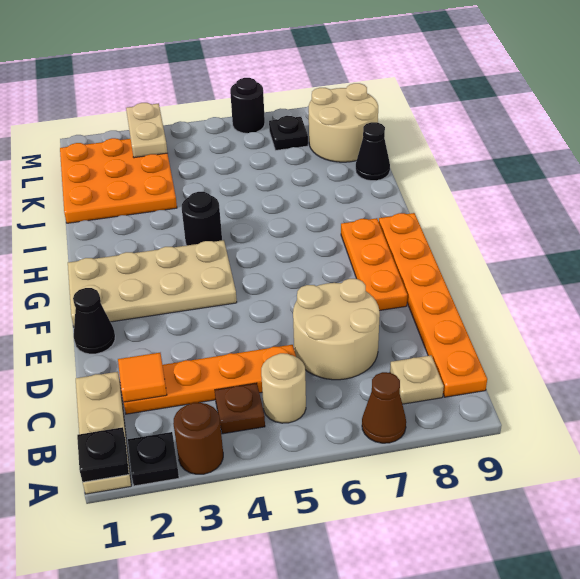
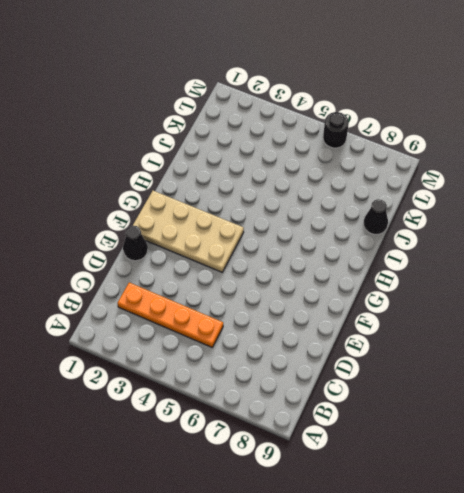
none -> tan 1x3 plate [76,372,131,494]
none -> black 1x1 plate [128,432,179,486]
none -> brown 1x1 round brick [173,403,223,474]

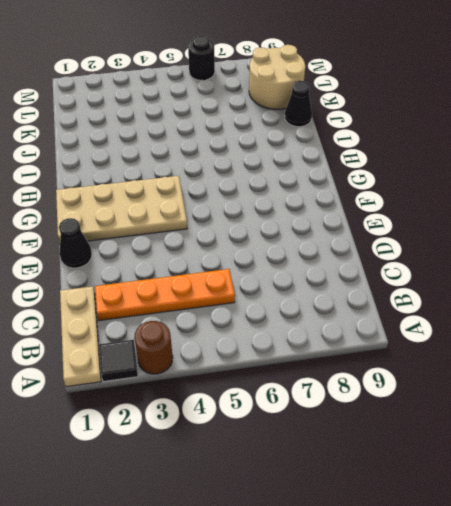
black 1x1 tile [99,340,138,382] -> black 1x1 plate [128,432,179,486]
none -> brown 1x1 cone [362,372,406,443]
none -> brown 1x1 plate [215,383,265,434]
none -> tan 1x1 round brick [261,353,306,423]

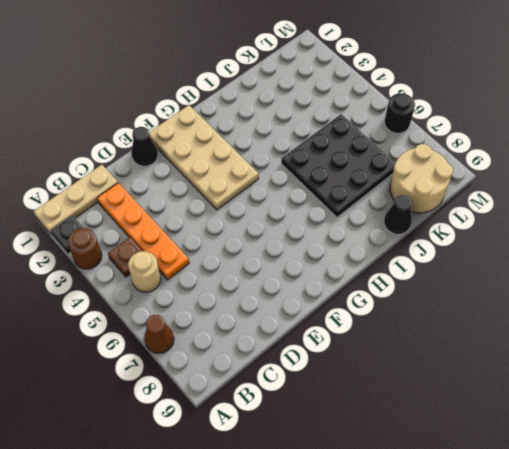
black 3x3 plate [281,114,395,217] -> none
none -> tan 1x1 plate [390,355,444,404]
none -> orange 1x6 plate [379,213,487,397]
none -> tan 2x2 round brick [293,279,380,380]

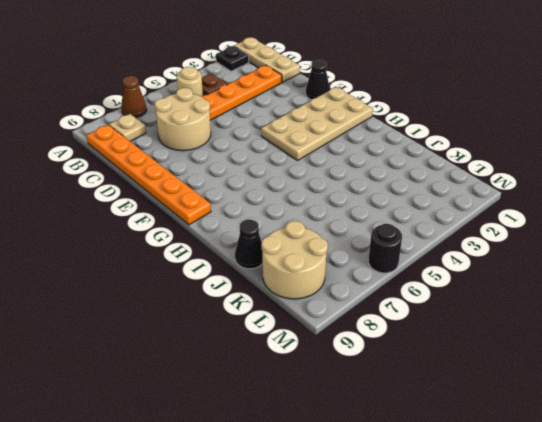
none -> brown 1x1 round brick [173,403,223,474]
none -> orange 1x3 plate [341,218,407,310]
none -> black 1x1 round brick [182,192,222,245]

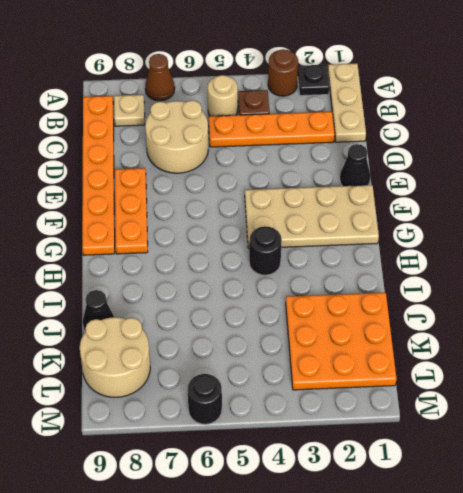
none -> black 1x1 plate [269,116,308,150]
none -> black 1x1 plate [77,427,129,482]
none -> orange 1x1 tile [118,353,167,402]

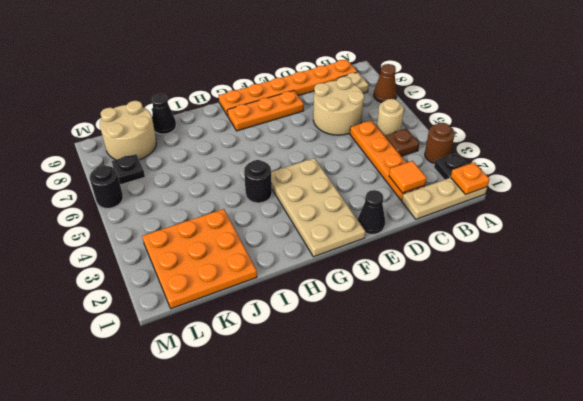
orange 1x1 plate [451,162,490,194] -> black 1x1 plate [77,427,129,482]
none -> tan 1x2 plate [126,103,167,158]

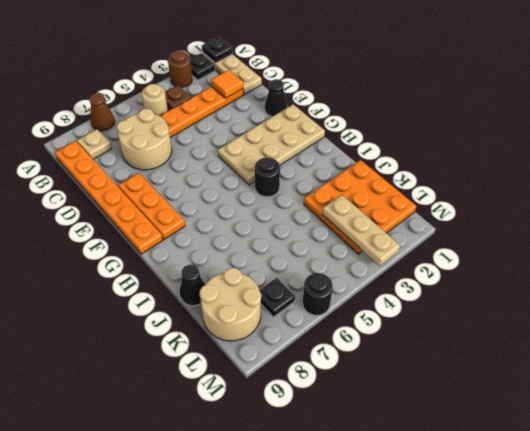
tan 1x3 plate [322,195,400,266] -> tan 1x2 plate [126,103,167,158]

